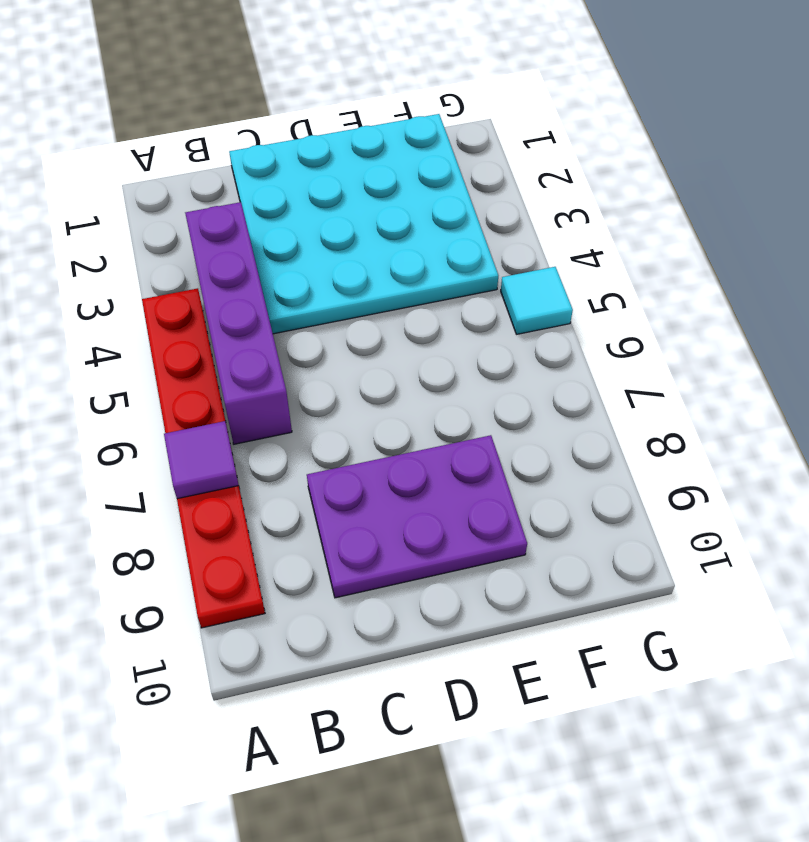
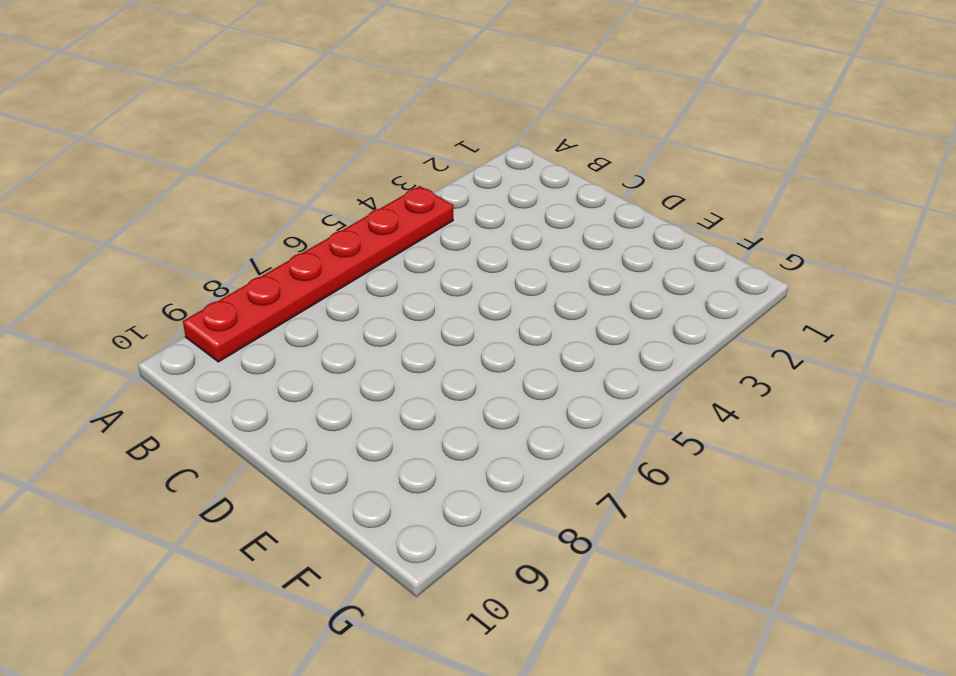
none -> purple 1x4 brick [185,202,292,444]
none -> cyan 4x4 plate [229,114,498,334]

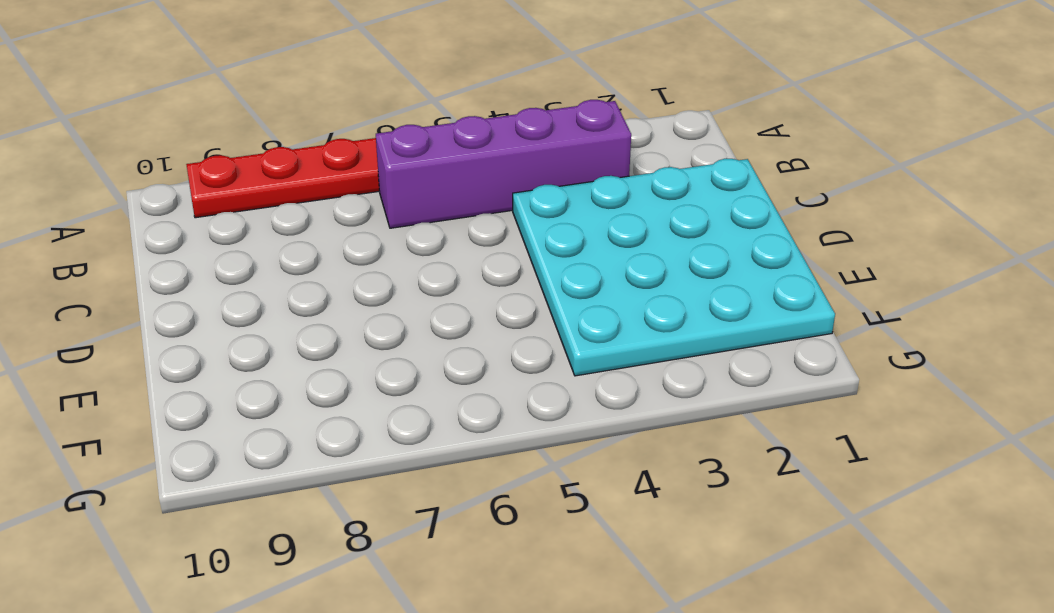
none -> purple 2x3 plate [307,435,527,598]
none -> cyan 1x1 tile [501,267,573,334]

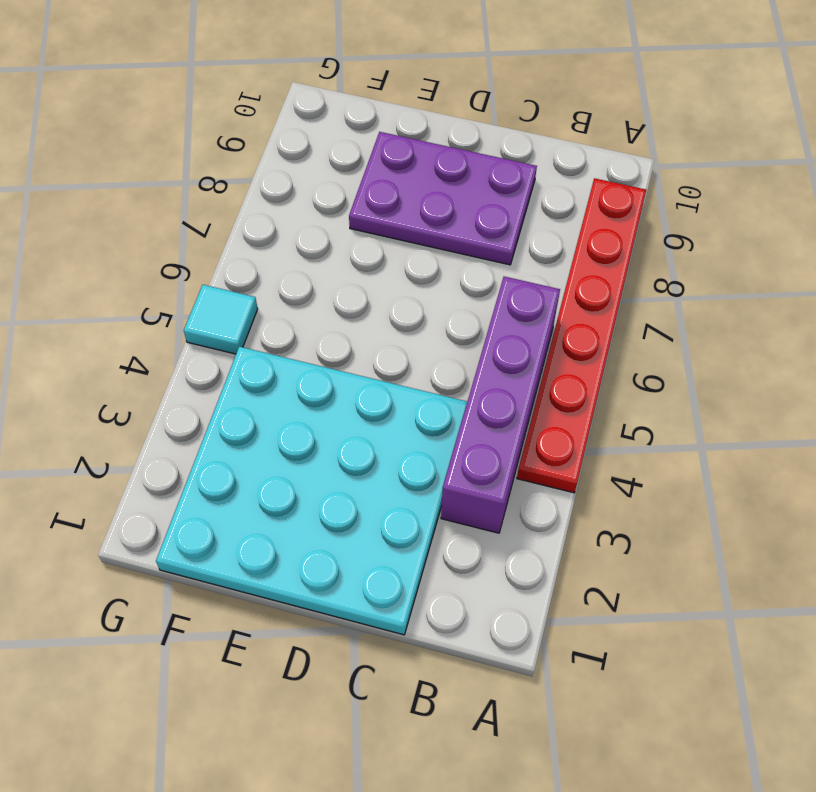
none -> purple 1x1 tile [164,421,239,499]

